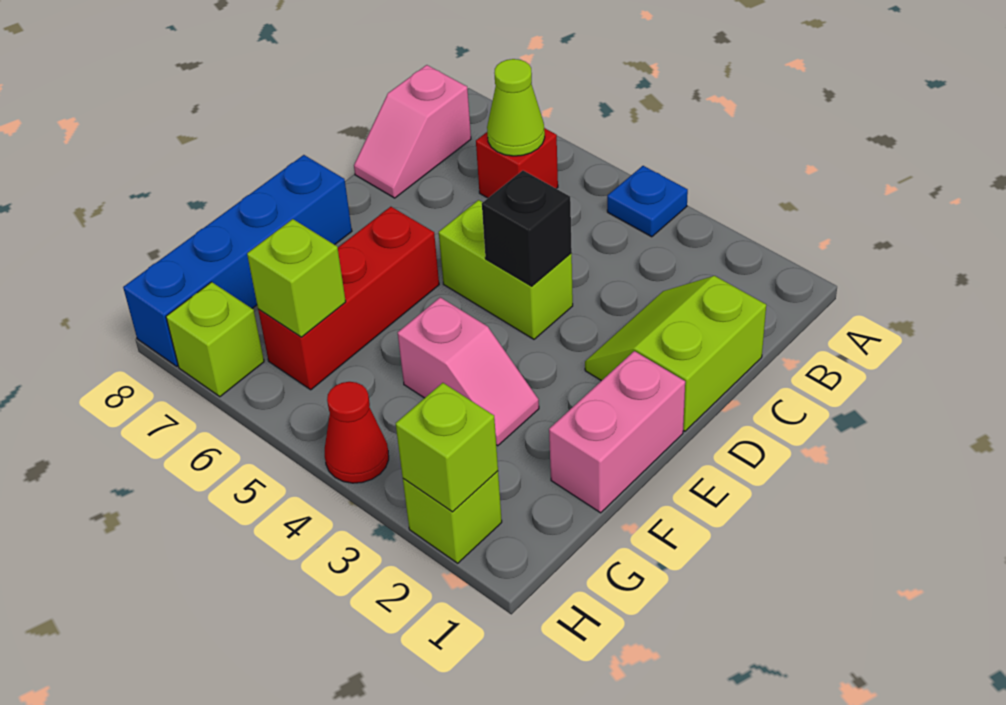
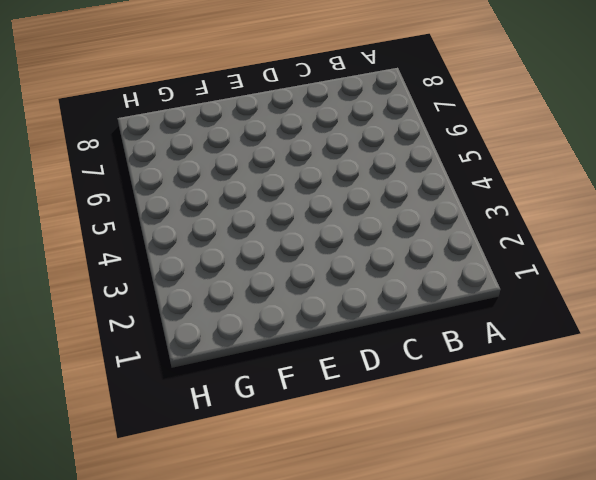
none -> blue 1x1 plate [607,166,688,237]
none -> red 1x1 brick [476,128,558,198]
none -> pink 1x2 slope [354,65,471,198]

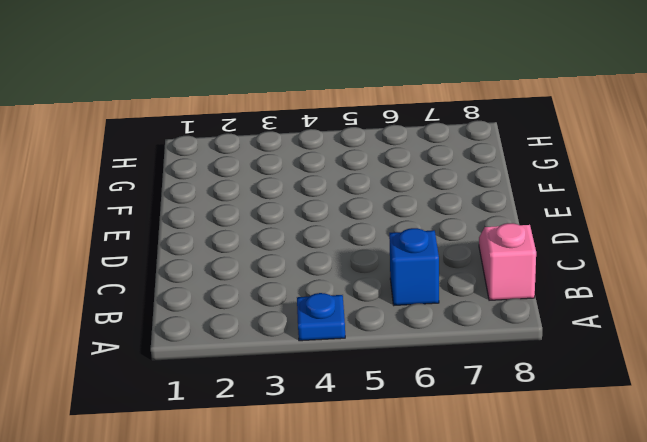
blue 1x1 brick [389,228,439,305] -> red 1x1 brick [476,128,558,198]
none -> lime 2x2 slope [585,276,766,431]
none -> lime 1x2 brick [439,200,573,339]
none -> pink 1x2 brick [549,351,685,513]

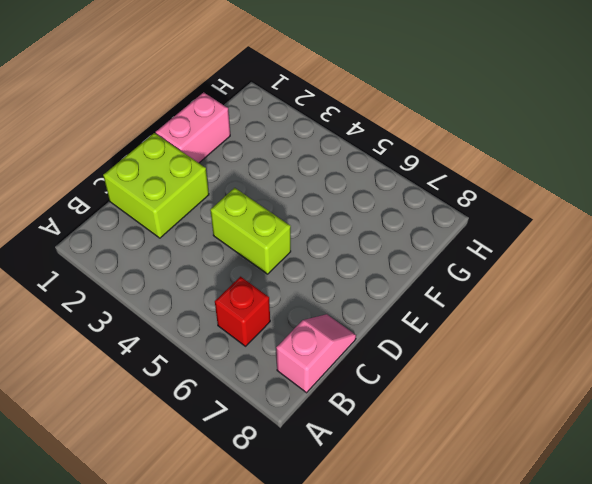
lime 2x2 brick [103,133,209,238] -> lime 2x2 slope [585,276,766,431]
none -> blue 1x1 plate [607,166,688,237]
none -> red 1x3 brick [258,207,439,390]
none -> blue 1x4 brick [123,155,352,366]

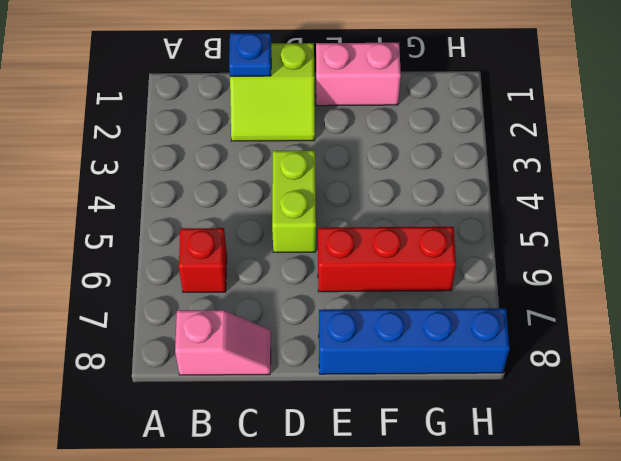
blue 1x1 plate [229,33,271,76] -> blue 1x1 plate moved to [607,166,688,237]
none -> pink 1x2 slope [398,297,539,446]
none -> lime 1x1 brick [403,471,502,563]
none -> red 1x1 cone [325,382,389,483]

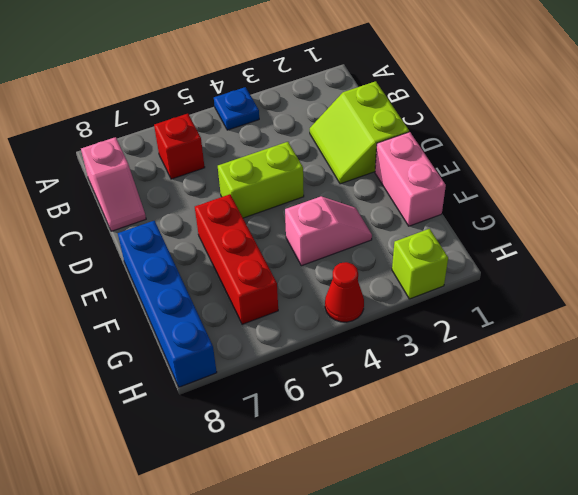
none -> lime 1x1 brick [166,282,264,397]
none -> lime 1x1 cone [487,59,545,156]
none -> black 1x1 brick [482,171,572,286]

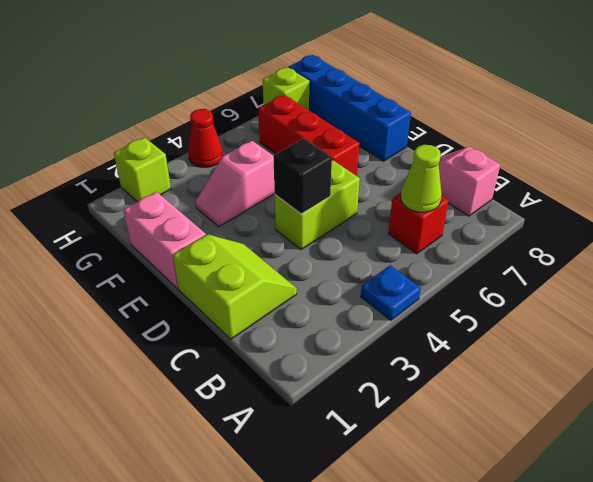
none -> lime 1x1 brick [247,219,346,337]
none -> lime 1x1 brick [396,383,498,512]

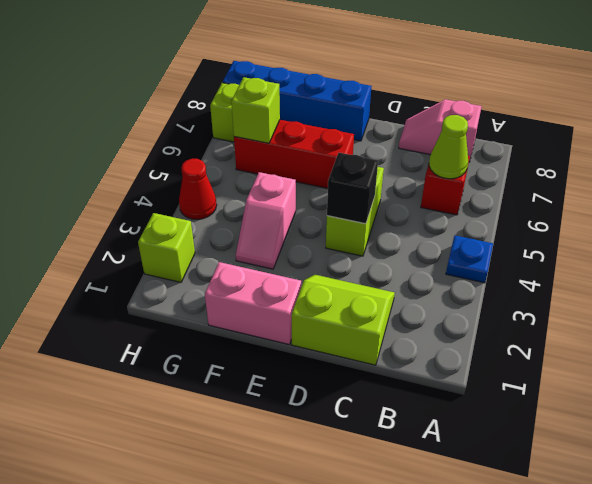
none -> lime 1x1 brick [396,383,498,512]

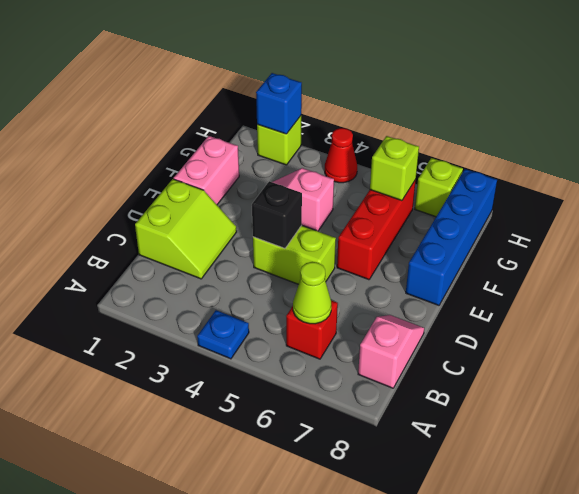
blue 1x1 brick [256,73,302,134] -> lime 1x1 brick [396,383,498,512]

